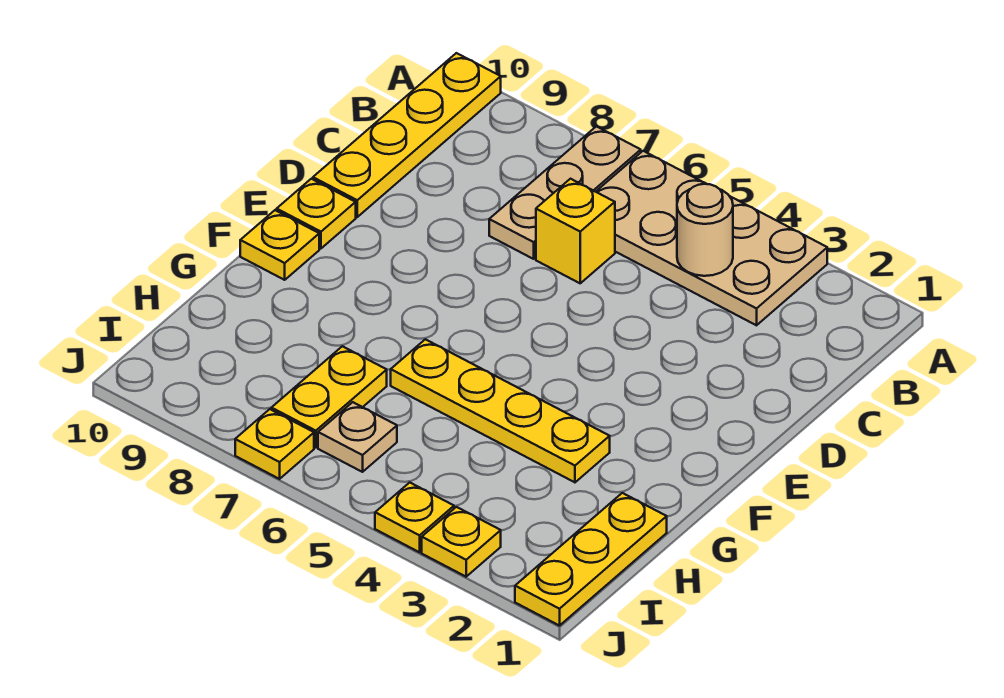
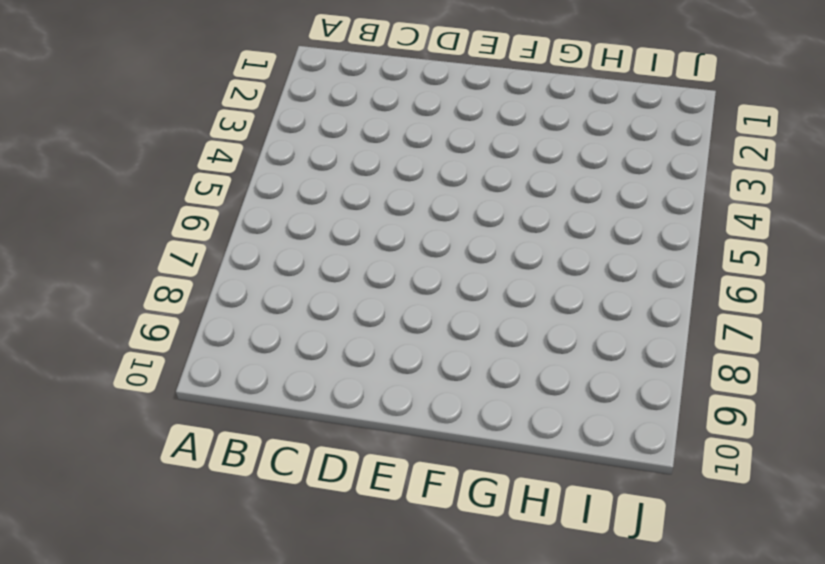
none -> tan 2x4 plate [596,151,827,325]
none -> tan 1x3 plate [489,126,641,259]
none -> yellow 1x4 plate [313,53,501,217]

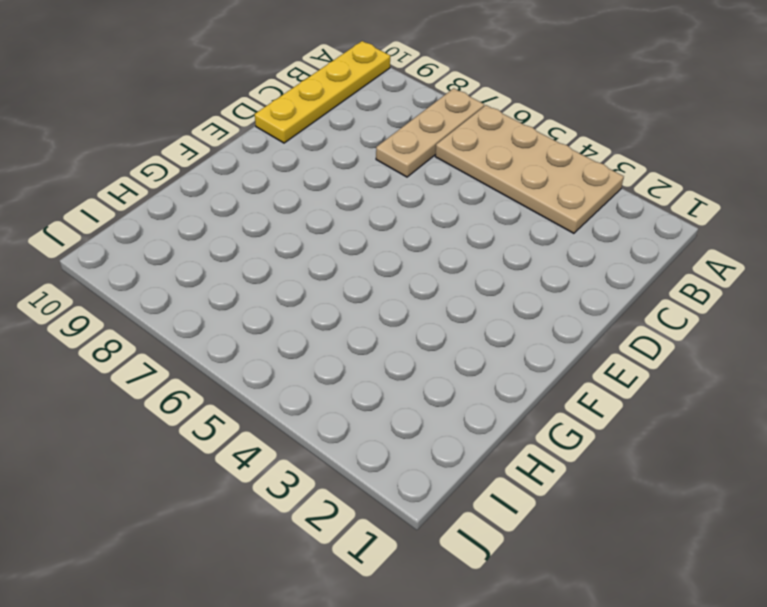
none -> yellow 1x1 brick [536,179,615,283]
none -> yellow 1x1 plate [277,179,356,248]
none -> yellow 1x1 plate [240,210,319,280]

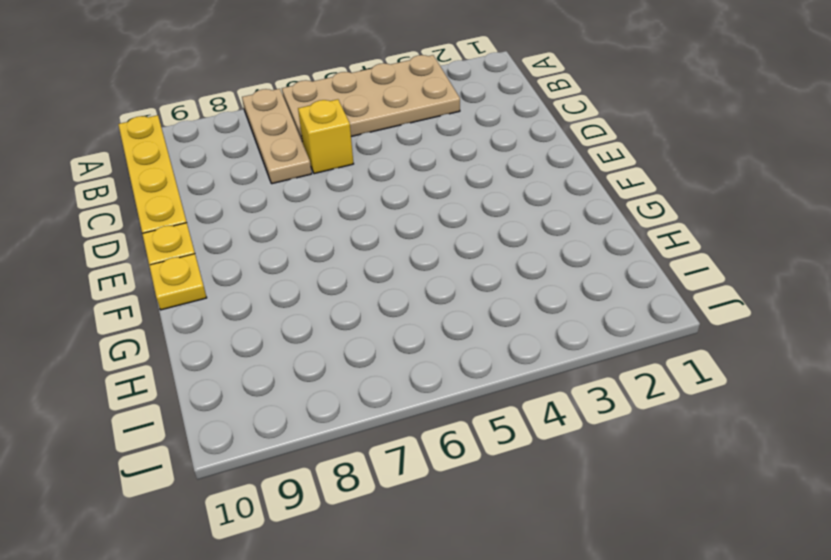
none -> yellow 1x4 plate [391,339,610,482]
none -> yellow 1x3 plate [515,493,667,626]
none -> yellow 1x2 plate [271,346,387,448]

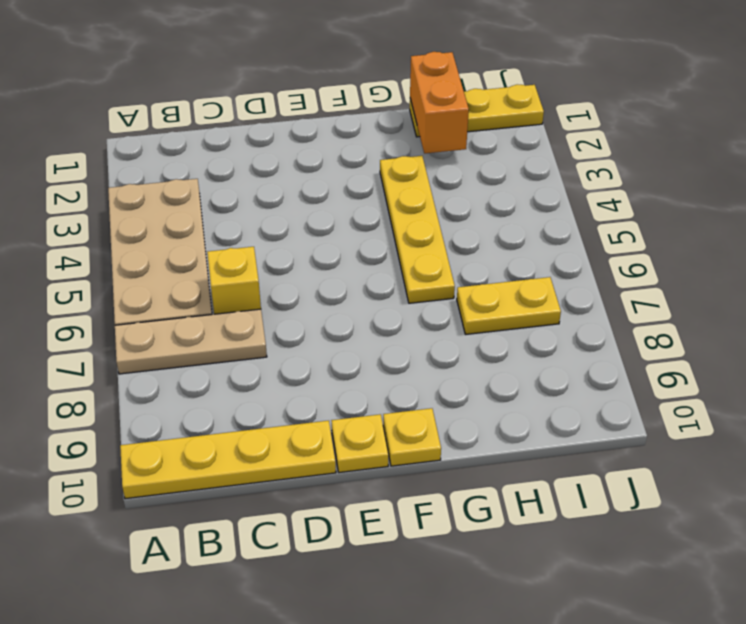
orange 1x2 brick [410,52,469,154] -> none
none -> tan 1x1 plate [318,402,397,472]
none -> yellow 1x1 plate [422,507,501,577]
none -> yellow 1x1 plate [375,483,454,552]

